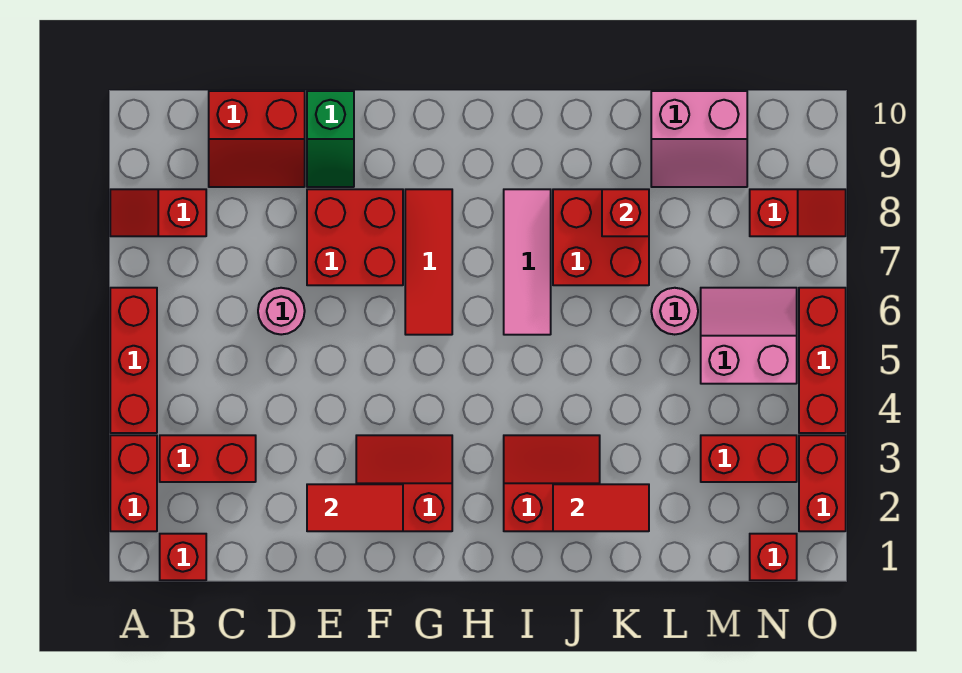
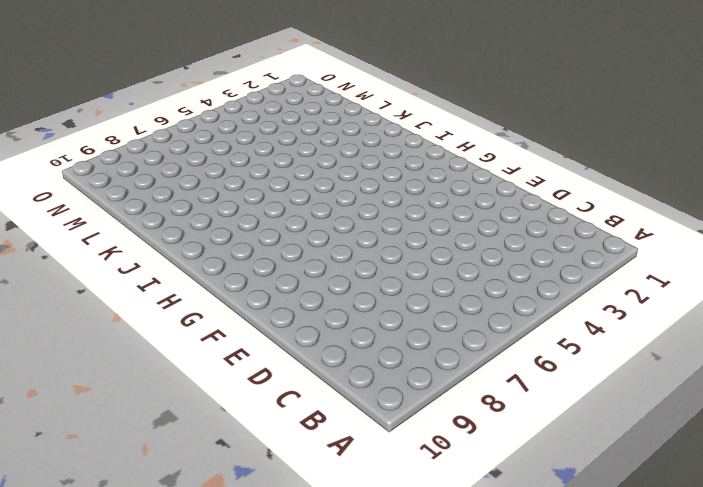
none -> red 1x2 brick [110,435,157,531]
none -> red 1x3 brick [110,288,157,433]
none -> red 1x2 slope [110,189,206,236]

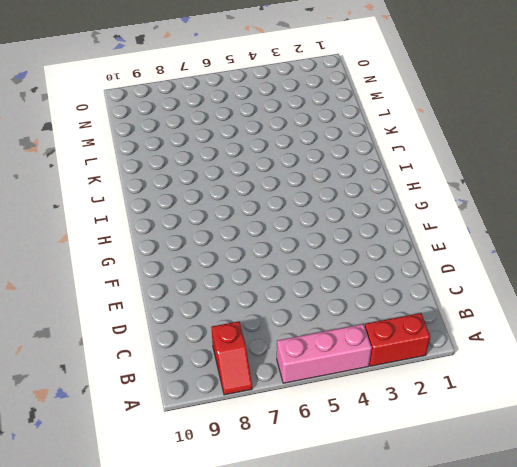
pink 1x3 brick [277,324,372,383] -> red 1x3 brick [110,288,157,433]
none -> red 1x1 brick [160,534,206,580]
none -> red 1x2 brick [160,435,256,482]
none -> red 2x2 slope [209,91,305,187]

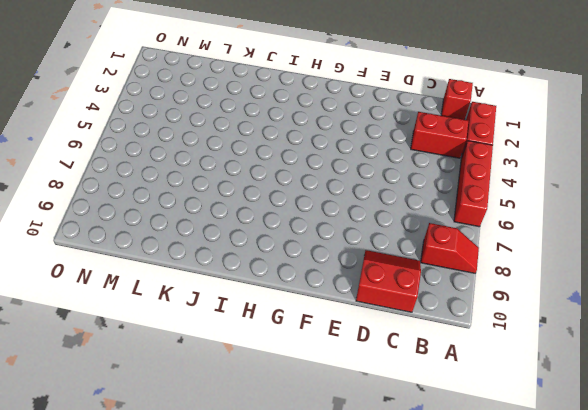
none -> pink 1x1 round brick [258,288,305,335]
none -> red 2x2 brick [307,189,403,285]
none -> green 1x2 slope [307,91,354,187]

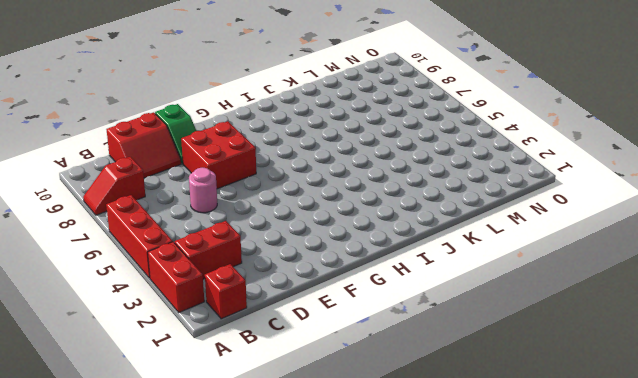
none -> red 2x2 slope [356,435,452,531]
none -> red 1x3 tile [405,189,452,335]
none -> red 2x2 slope [504,435,600,531]

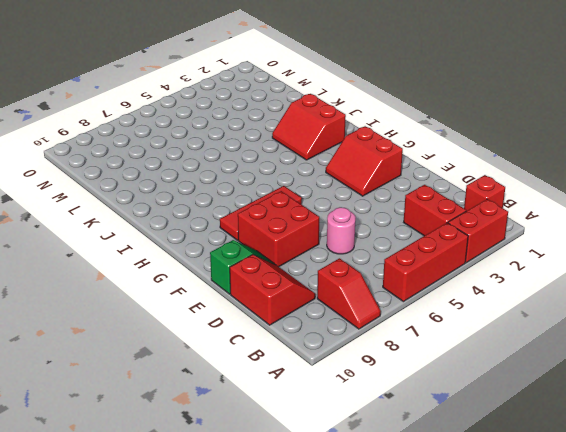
none -> pink 1x3 tile [504,189,551,335]
none -> red 2x2 brick [553,189,649,285]
none -> pink 1x1 round brick [651,288,698,335]

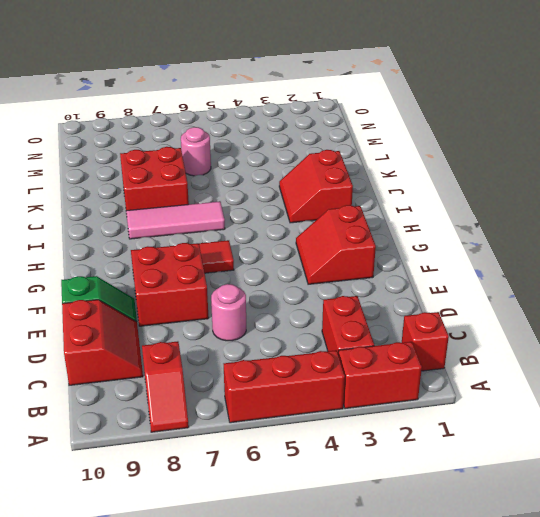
none -> pink 2x2 slope [651,91,747,187]
none -> red 1x2 brick [701,435,797,482]
none -> pink 2x2 slope [701,288,797,384]

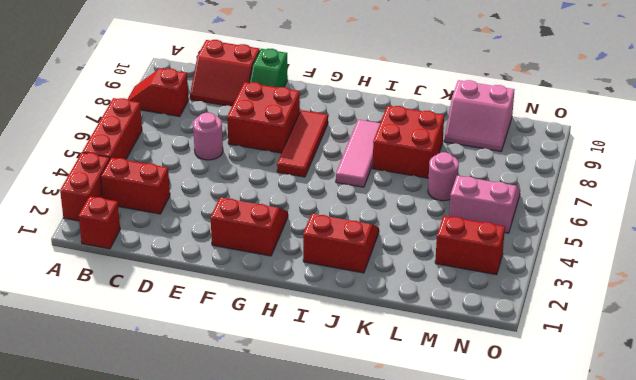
none -> red 1x1 brick [750,534,797,580]
none -> red 1x2 slope [750,189,846,236]
none -> red 1x2 brick [799,435,846,531]

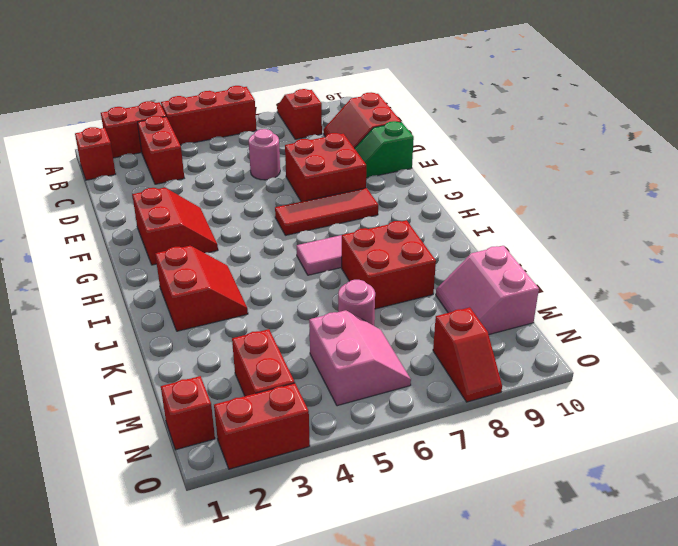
none -> red 1x3 brick [799,288,846,433]
none -> red 1x2 tile [307,484,403,531]
none -> red 1x2 tile [553,484,649,531]

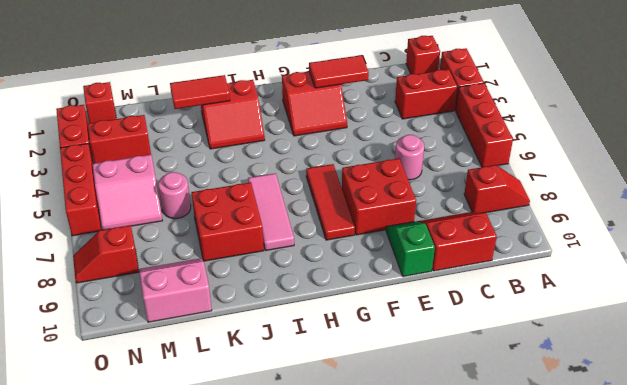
none -> red 1x1 brick [602,189,649,236]

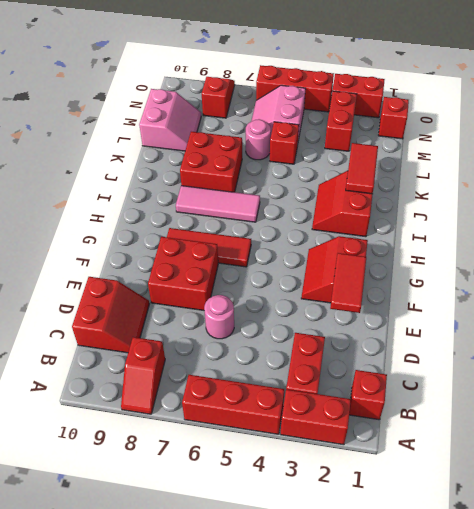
red 1x1 brick [270,122,299,164] -> red 1x1 brick moved to [602,189,649,236]
none -> green 1x2 slope [307,91,354,187]

